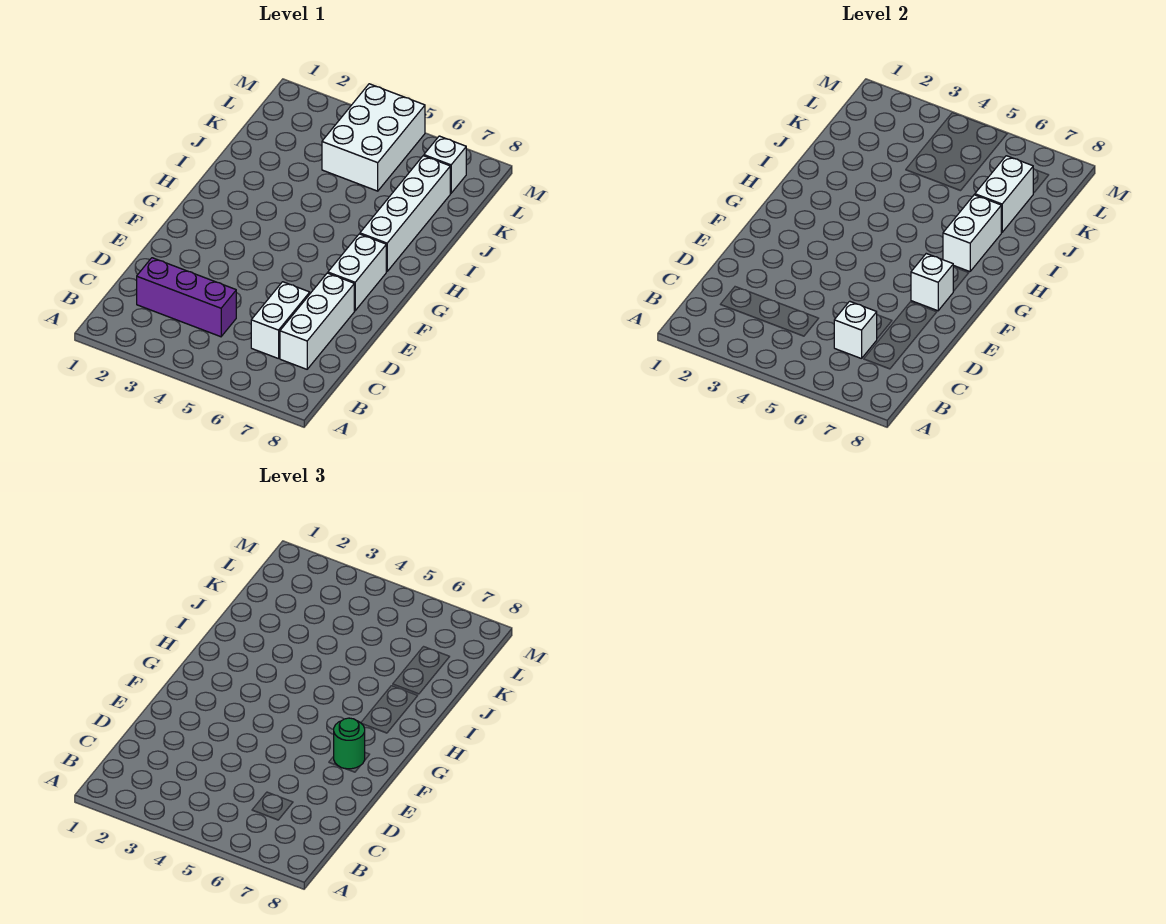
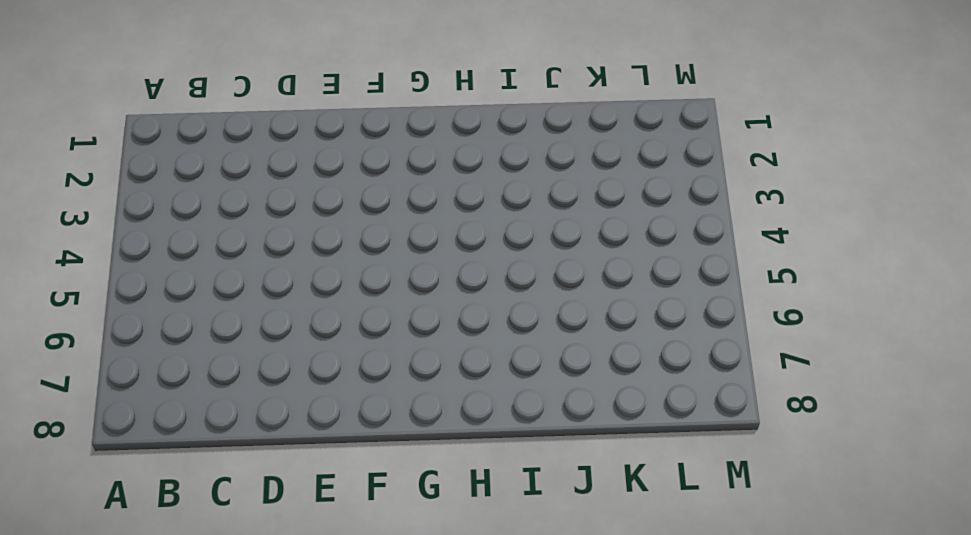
none -> purple 1x3 brick [137,258,236,337]
none -> white 1x2 brick [251,282,310,359]
none -> white 1x3 brick [280,273,354,369]

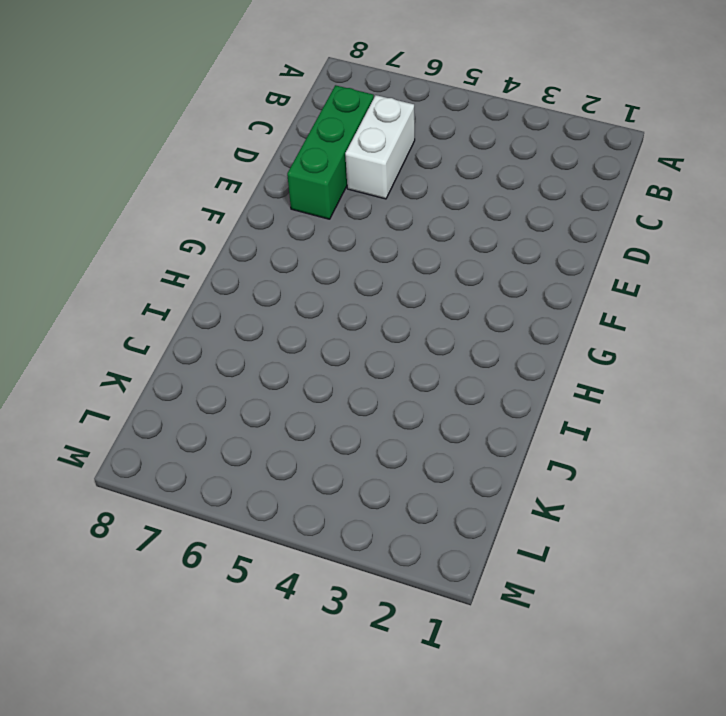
green 1x3 brick [287,85,374,219] -> white 1x3 brick [280,273,354,369]
none -> purple 1x3 brick [137,258,236,337]
none -> white 1x2 brick [328,234,386,311]
none -> white 1x4 brick [360,156,450,272]

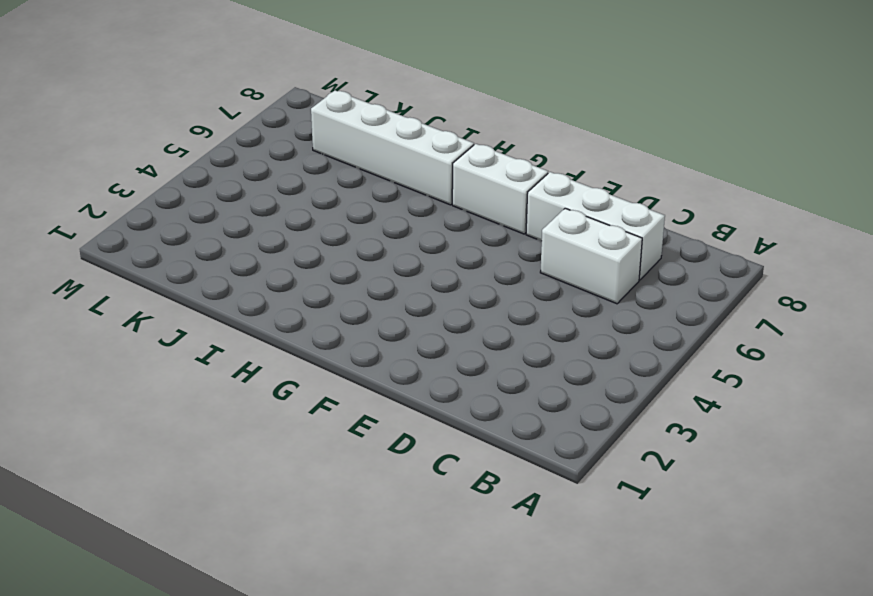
none -> purple 1x3 brick [137,258,236,337]
none -> white 2x3 brick [322,84,425,191]
none -> white 1x1 brick [424,136,466,193]

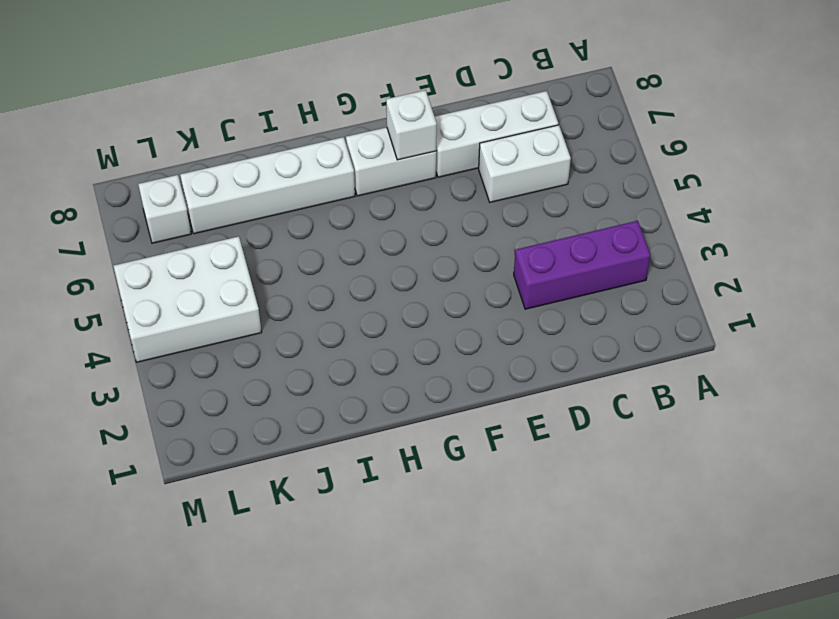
purple 1x3 brick [514,221,651,309] -> purple 1x3 brick turned to [137,258,236,337]
none -> white 1x1 brick [834,301,877,359]
none -> white 1x2 brick [943,195,1002,272]
none -> white 1x2 brick [975,156,1033,232]

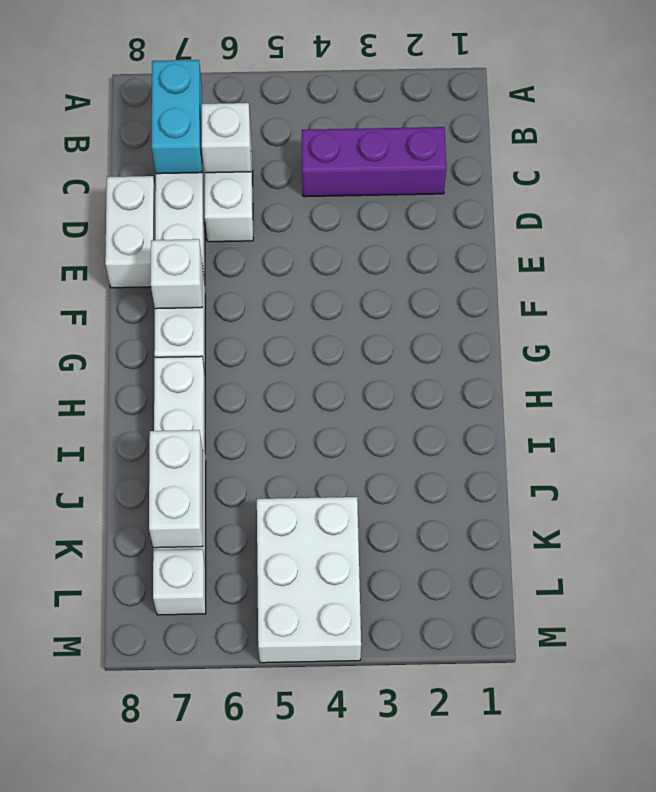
cyan 1x2 brick [152,60,202,174] -> none
white 1x2 brick [105,176,156,288] -> white 1x2 brick moved to [943,195,1002,272]
none -> green 1x1 round brick [334,718,365,769]

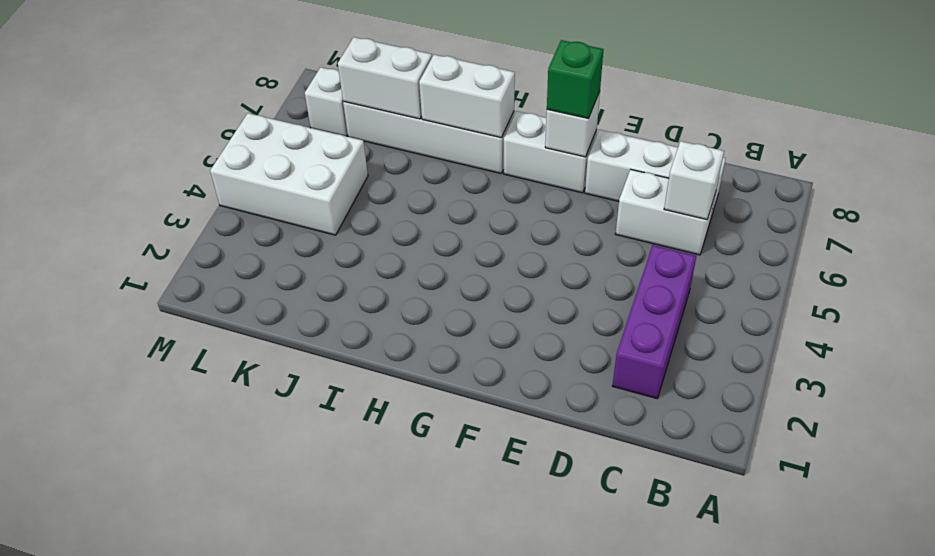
green 1x1 brick [547,40,603,119] -> green 1x1 round brick [334,718,365,769]

